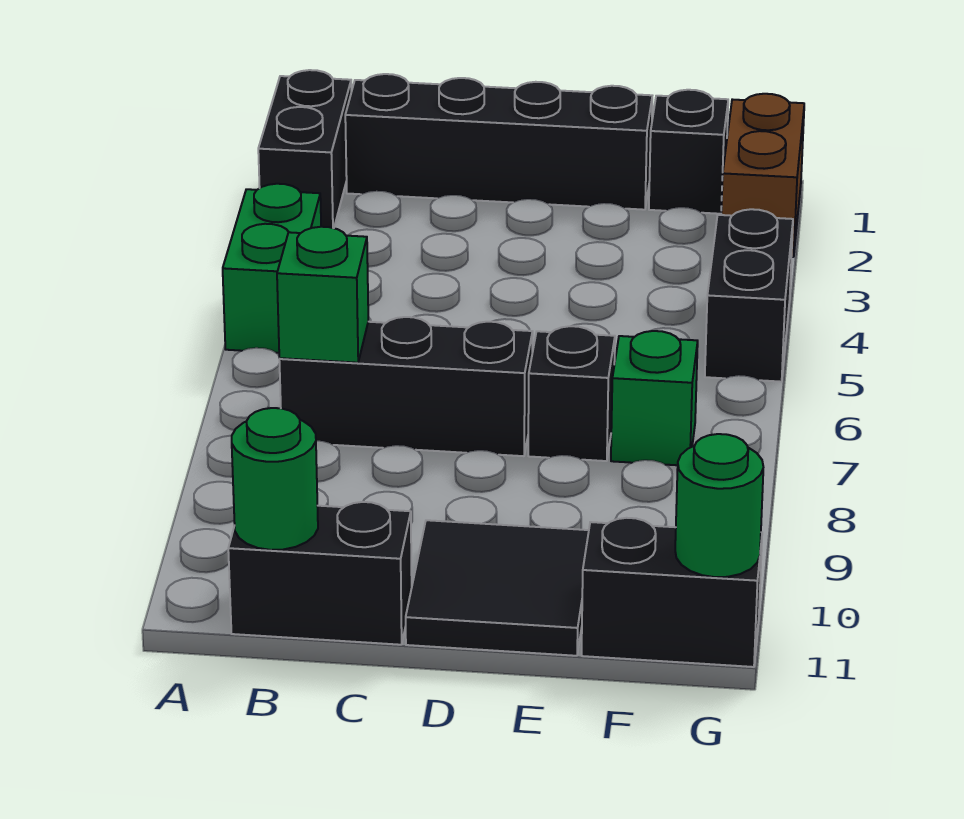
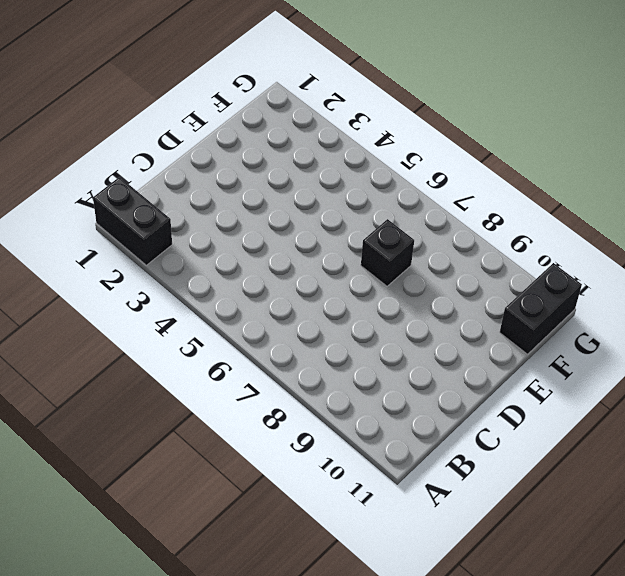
none -> green 1x2 brick [223,184,321,353]
none -> black 1x4 brick [345,74,652,210]
none -> black 1x3 brick [279,317,533,456]

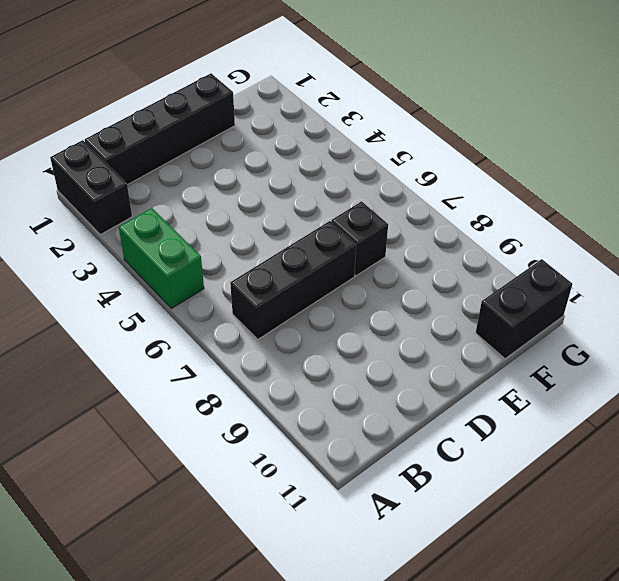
none -> black 1x2 brick [228,502,412,645]
none -> black 2x2 tile [406,520,589,656]
none -> black 1x1 brick [649,90,728,214]

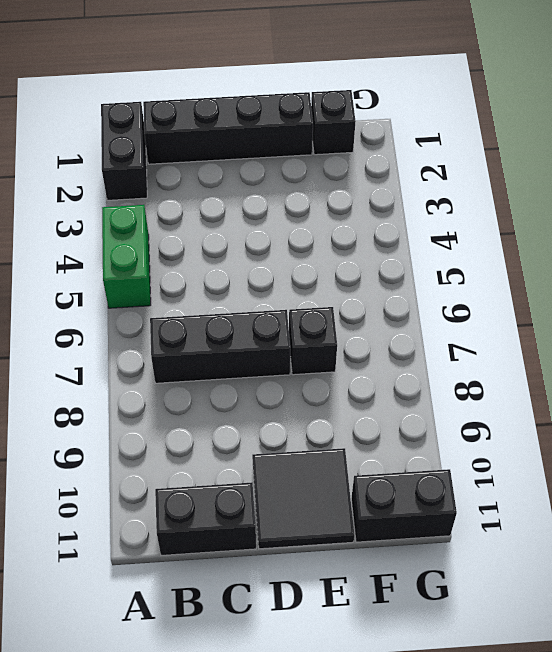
none -> green 1x1 brick [611,331,698,465]
none -> brown 1x2 brick [721,94,804,257]
none -> black 1x2 brick [705,209,793,382]

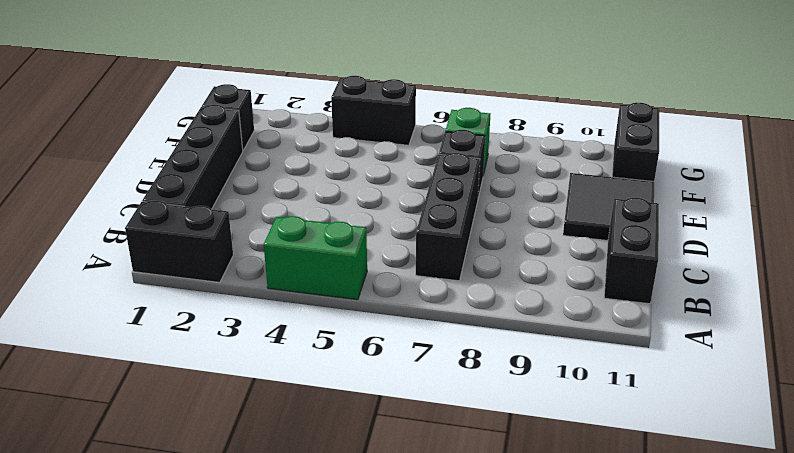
none -> brown 1x2 brick [721,94,804,257]
none -> green 1x1 brick [277,227,368,363]
none -> green 1x1 round brick [232,408,318,550]

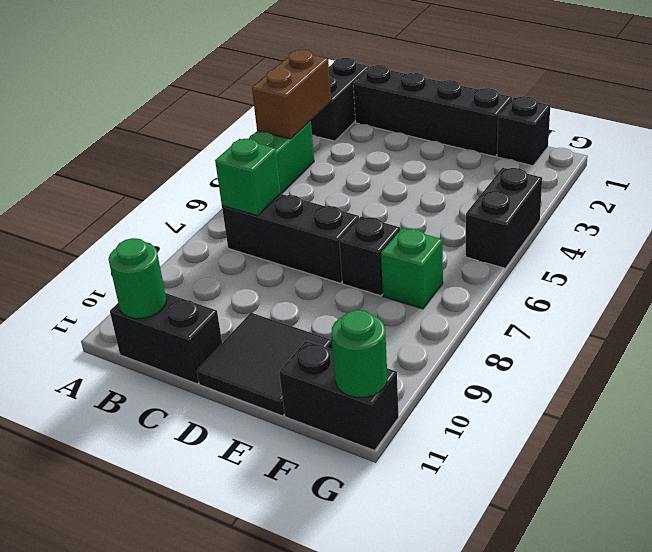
brown 1x2 brick [252,50,331,139] -> brown 1x2 brick moved to [721,94,804,257]

